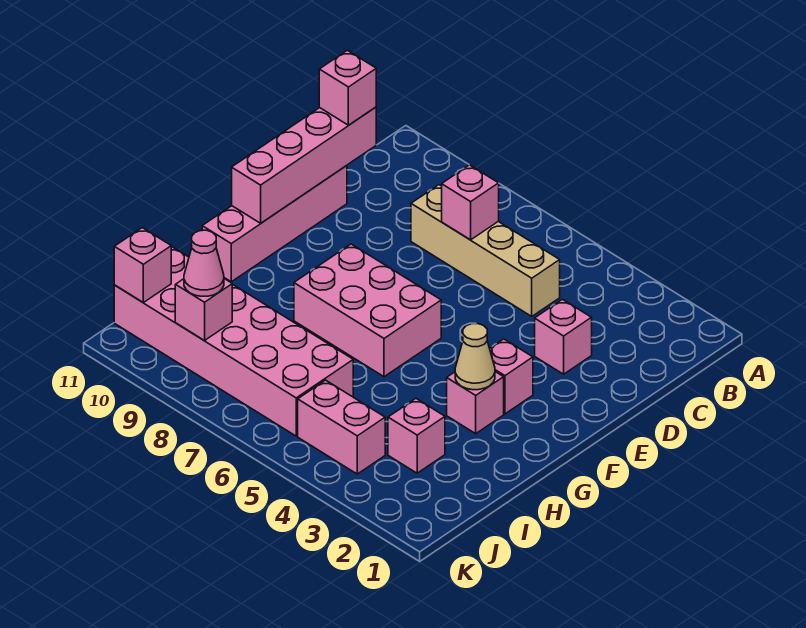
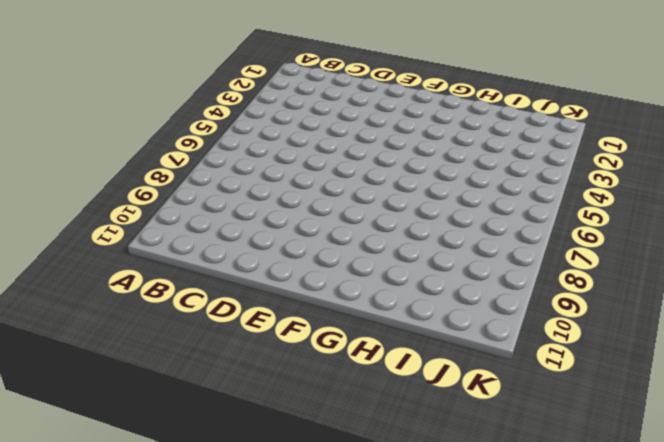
none -> tan 1x4 brick [411,185,560,316]
none -> pink 1x1 brick [535,299,592,374]
none -> pink 1x4 brick [202,166,347,282]

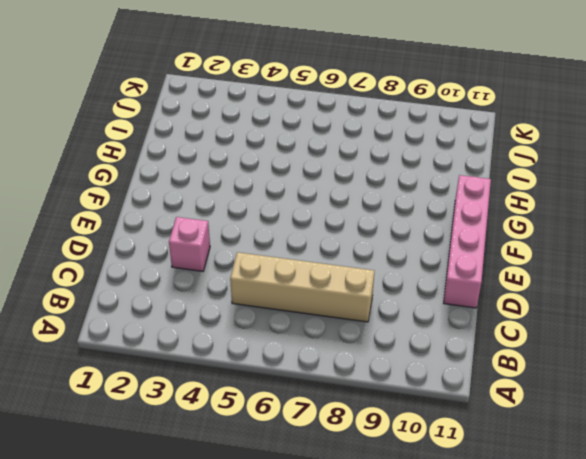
none -> pink 1x1 brick [490,339,533,414]
none -> pink 2x3 brick [294,244,441,377]
none -> pink 1x1 brick [447,372,504,434]

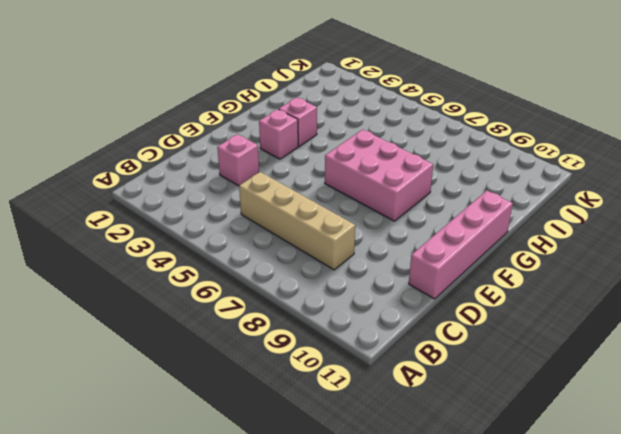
none -> pink 1x1 brick [388,399,445,473]
none -> pink 2x6 brick [114,246,353,436]
none -> pink 1x2 brick [298,380,385,474]

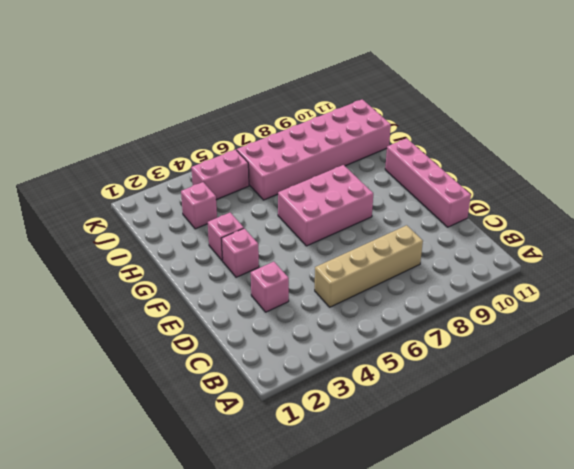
none -> pink 1x1 brick [442,165,499,240]
none -> pink 1x4 brick [232,107,376,223]
none -> tan 1x1 cone [455,324,495,390]

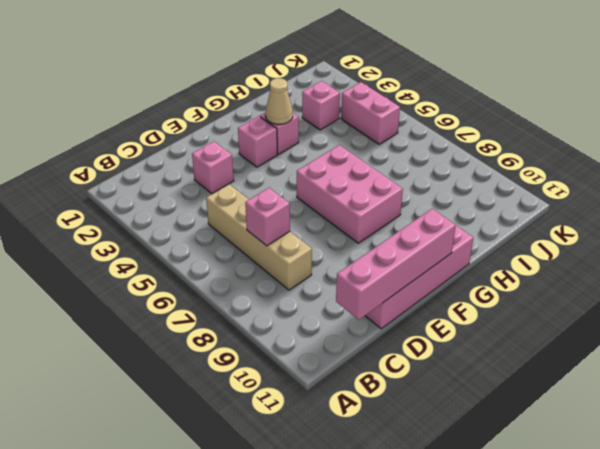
none -> pink 2x6 brick [114,246,353,436]
none -> pink 1x1 brick [175,279,232,340]
none -> pink 1x1 brick [114,228,171,302]

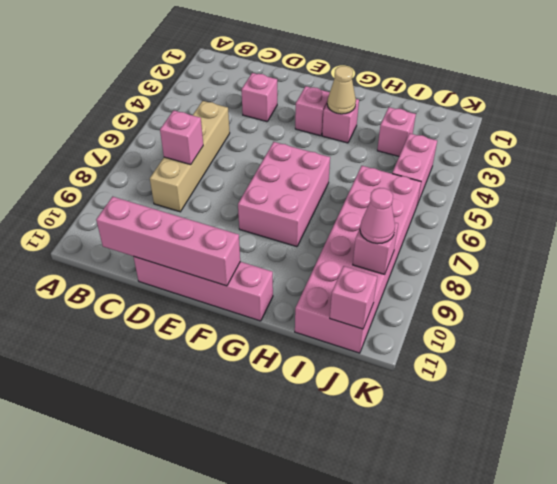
none -> pink 1x1 brick [319,50,376,125]

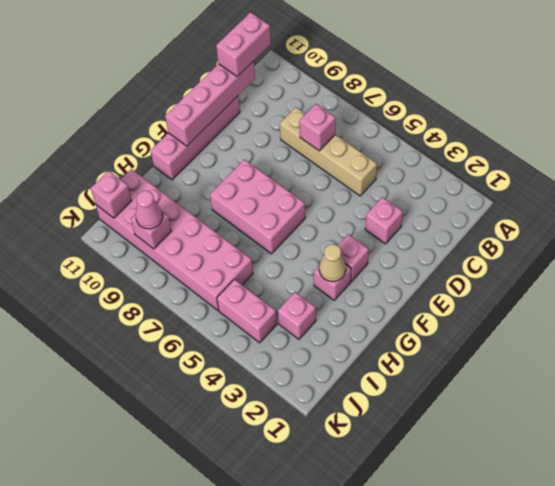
pink 1x2 brick [216,12,271,77] -> pink 1x1 brick [319,50,376,125]

